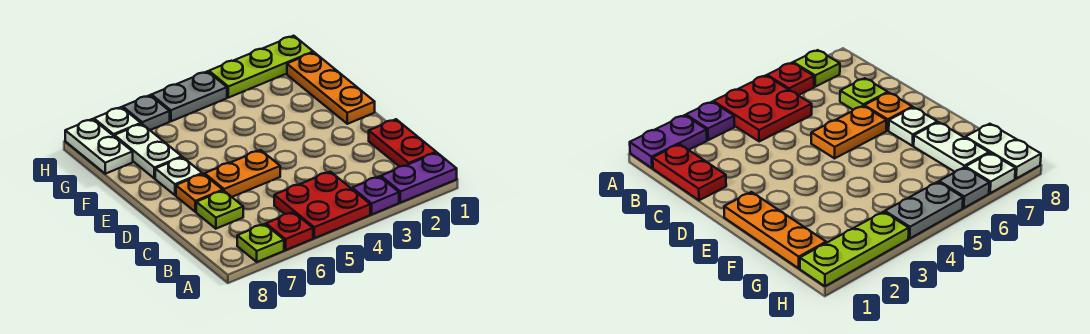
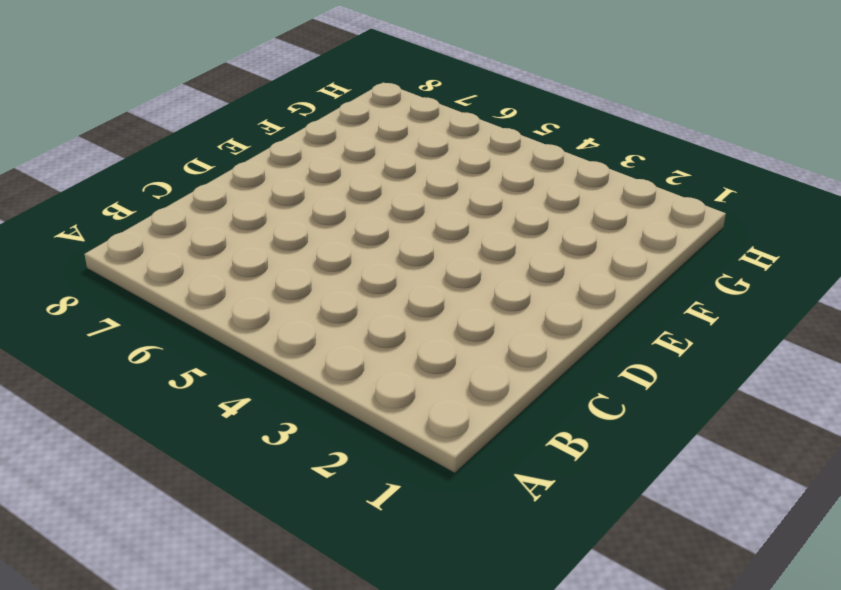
none -> purple 1x2 plate [381,153,457,203]
none -> purple 1x1 plate [352,176,399,214]
none -> red 2x2 plate [274,172,370,238]

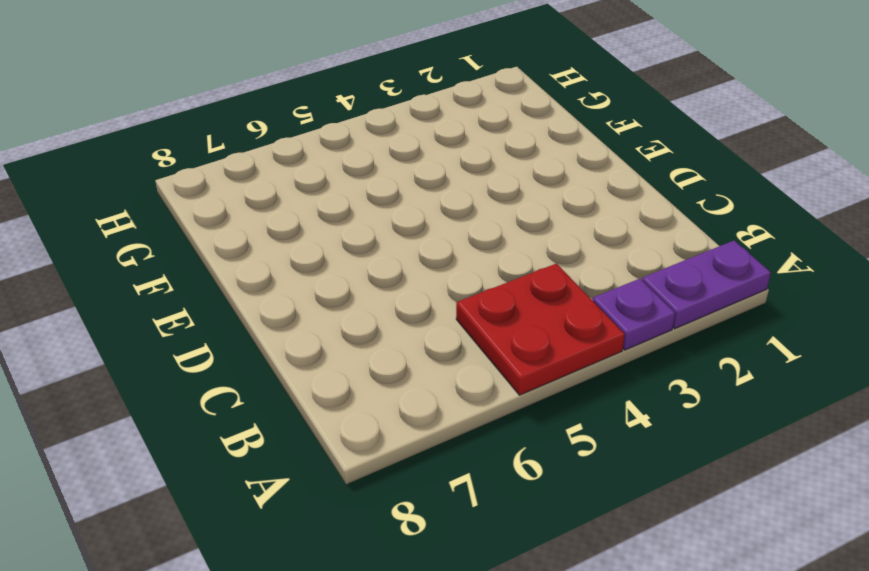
none -> red 1x1 plate [266,212,313,250]
none -> lime 1x1 plate [237,224,284,262]
none -> red 1x2 plate [369,119,436,167]

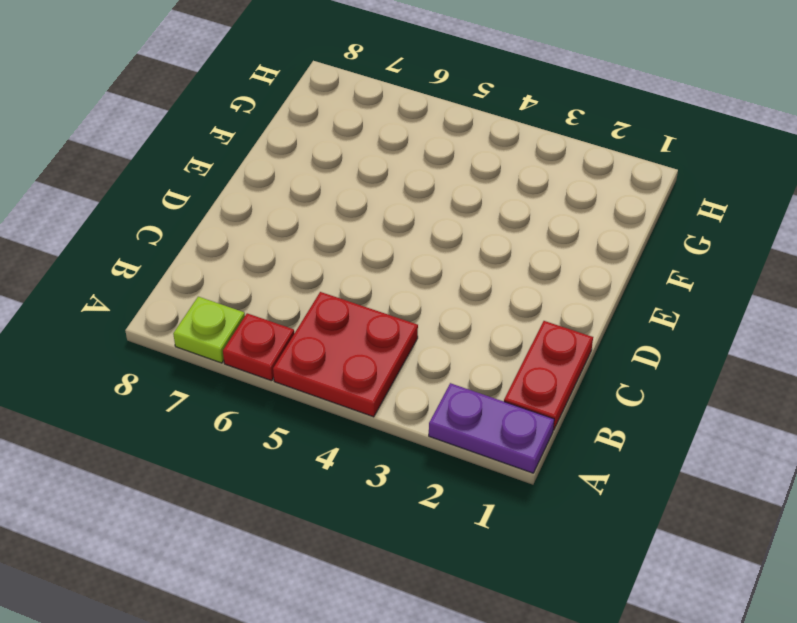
none -> purple 1x1 plate [352,176,399,214]
none -> lime 1x1 plate [196,191,243,229]
none -> orange 1x2 plate [205,150,280,197]

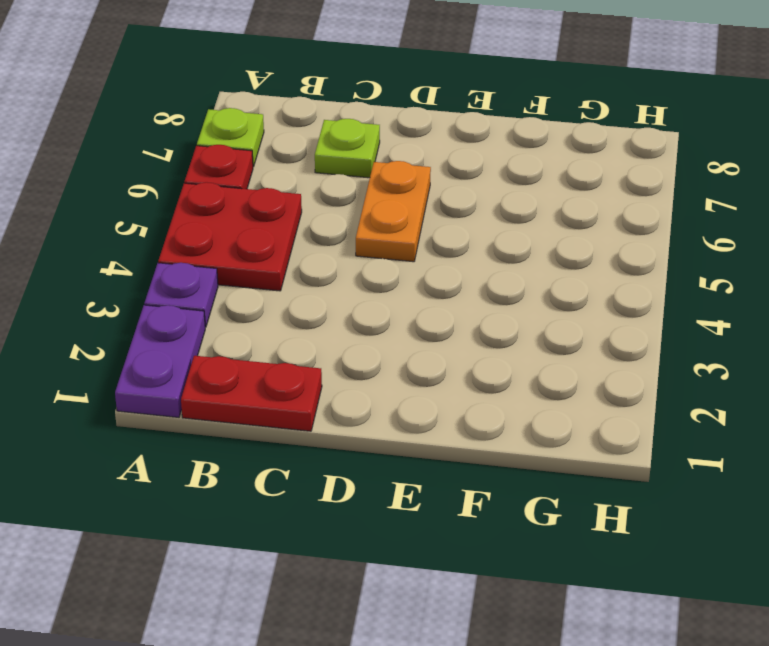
none -> orange 1x1 plate [176,174,223,212]
none -> orange 1x3 plate [287,52,375,124]
none -> white 1x1 plate [155,157,202,195]

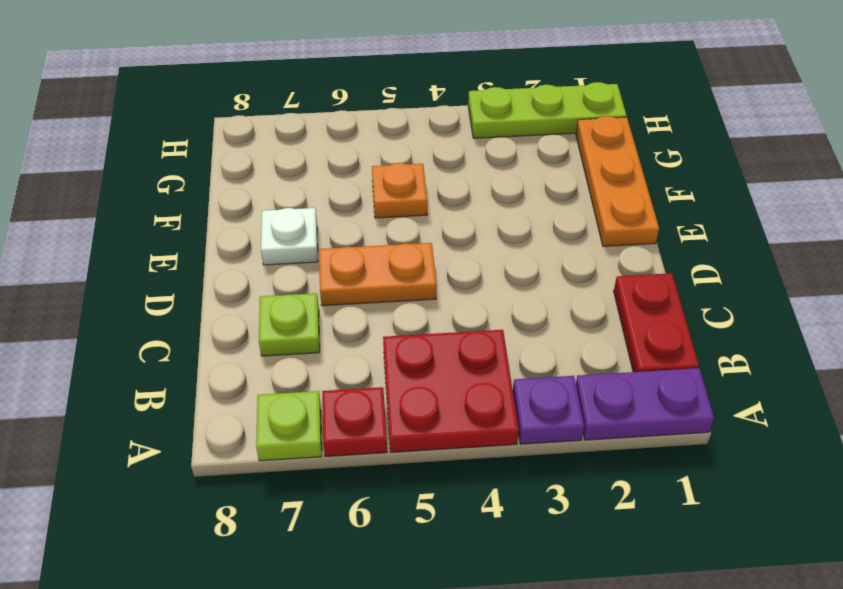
orange 1x1 plate [372,163,427,218] -> orange 1x1 plate moved to [176,174,223,212]
none -> white 1x2 plate [114,124,182,179]
none -> white 1x2 plate [65,119,133,174]
none -> grey 1x2 plate [151,71,227,121]

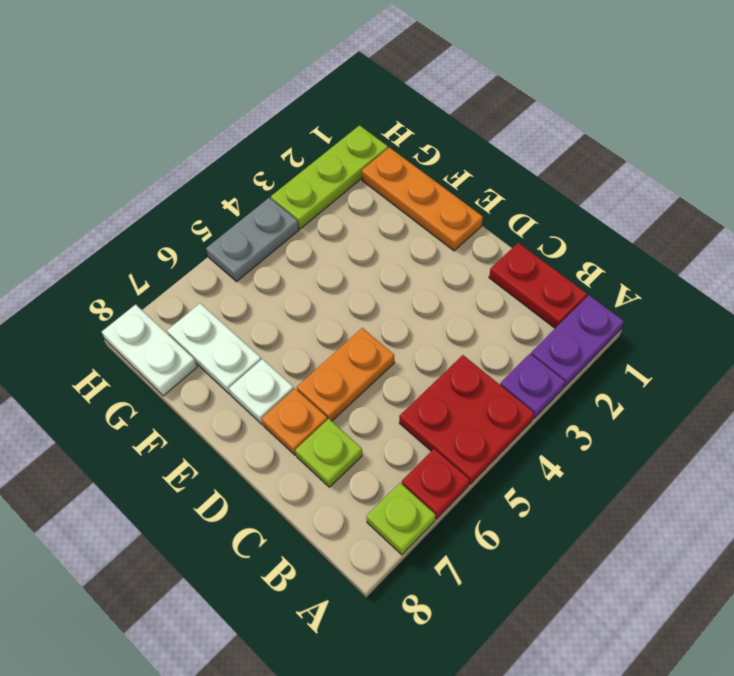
none -> grey 1x1 plate [123,95,170,130]
none -> white 1x1 plate [94,107,141,136]

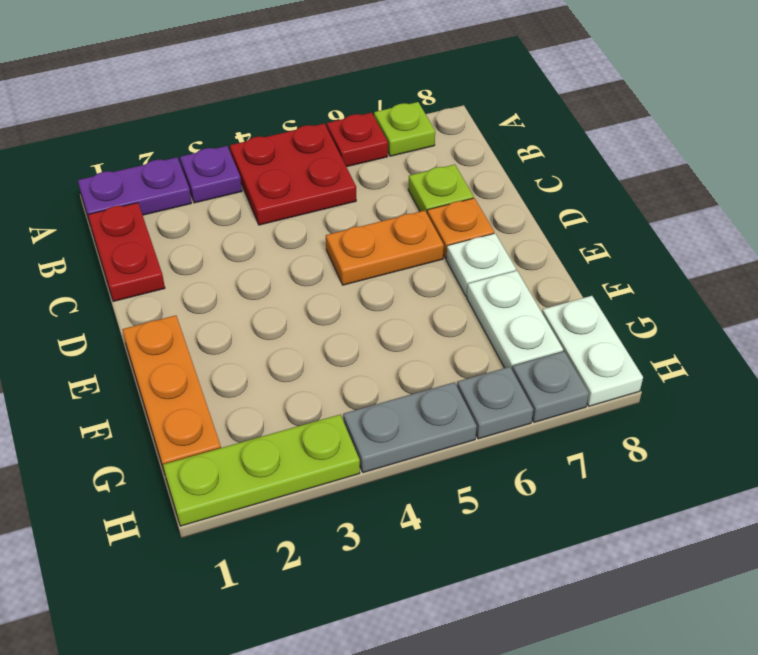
grey 1x1 plate [512,352,589,422] -> white 1x1 plate [94,107,141,136]

